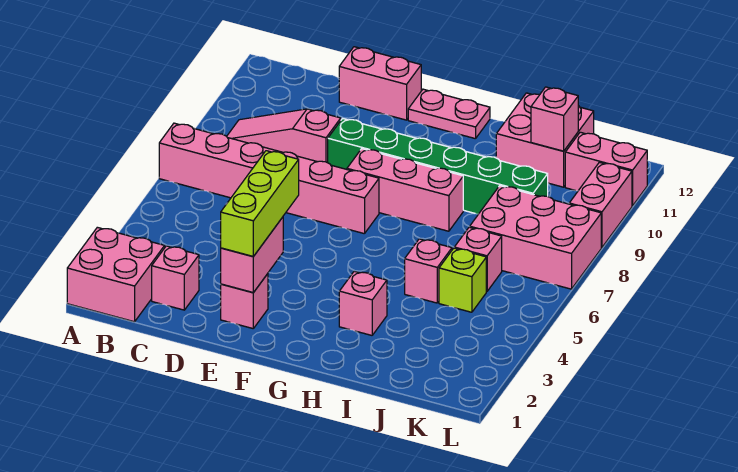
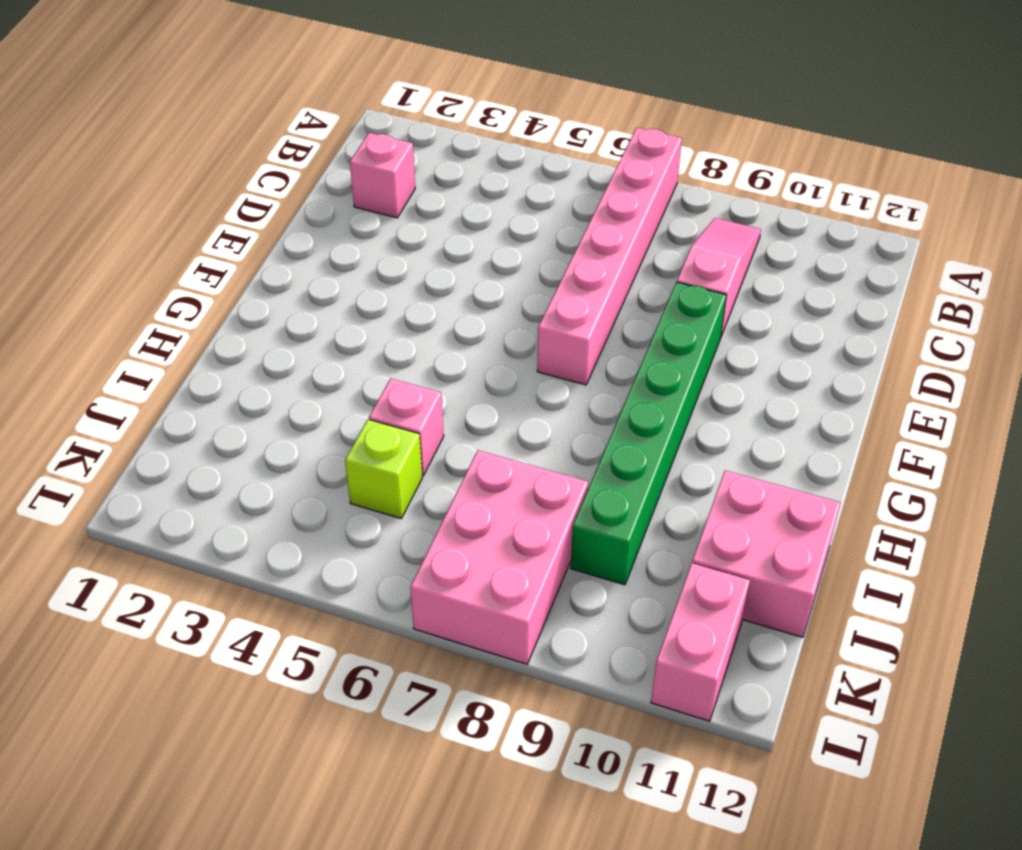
none -> pink 2x2 brick [67,227,165,322]
none -> pink 1x2 brick [339,47,421,120]
none -> pink 1x1 brick [221,274,268,328]

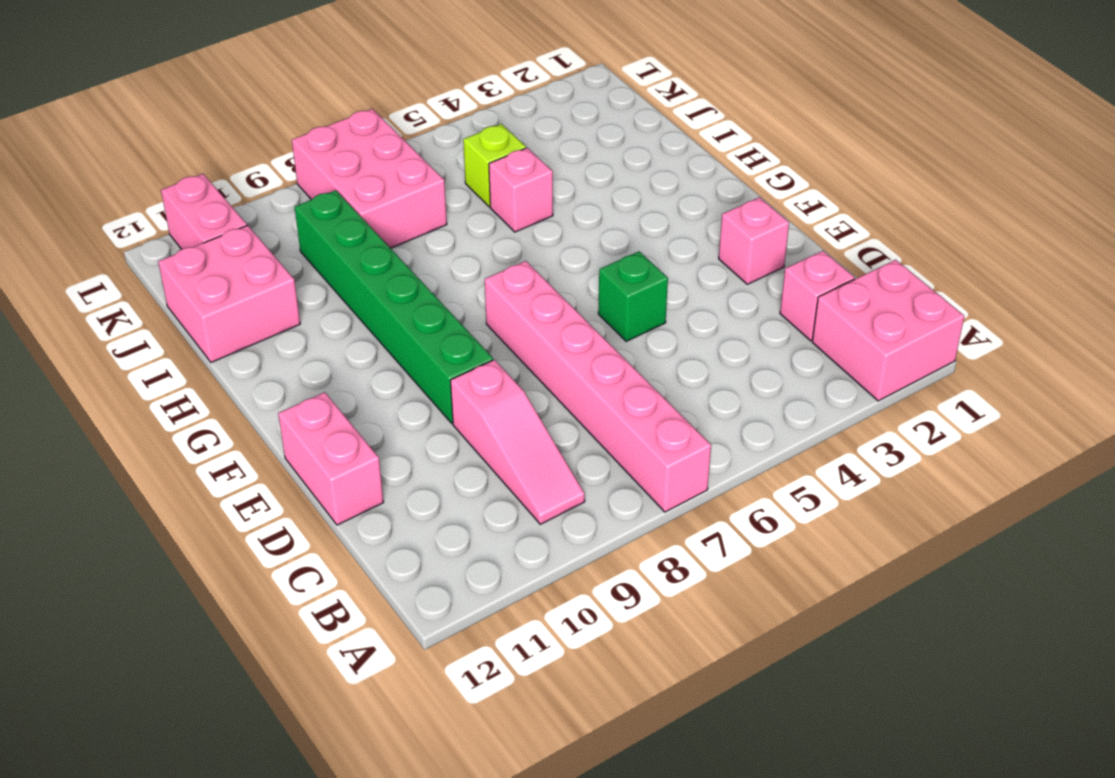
green 1x1 brick [598,251,668,341] -> none
none -> pink 1x3 brick [347,149,463,231]
none -> pink 1x2 plate [408,89,490,139]
none -> pink 1x1 brick [339,271,387,335]

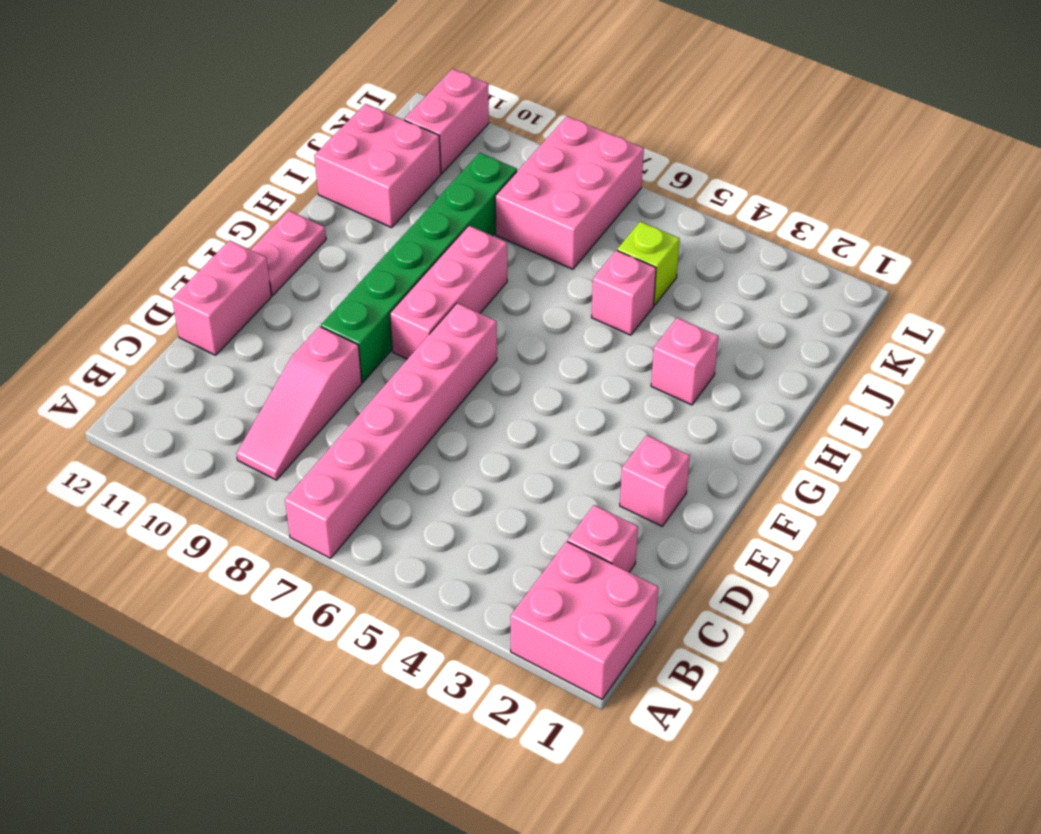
none -> pink 1x1 brick [454,227,502,291]
none -> pink 1x2 brick [569,162,632,247]
none -> pink 1x2 brick [221,217,283,293]

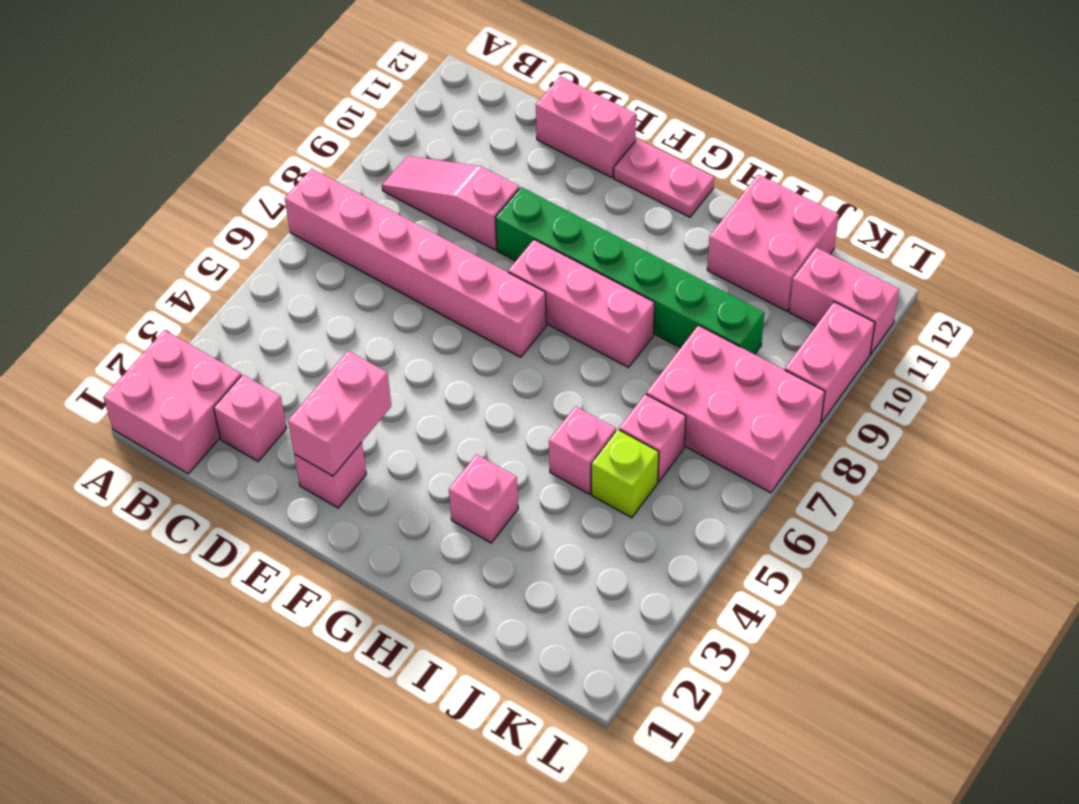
none -> pink 1x1 brick [531,87,578,151]
none -> lime 1x3 brick [221,151,299,256]

